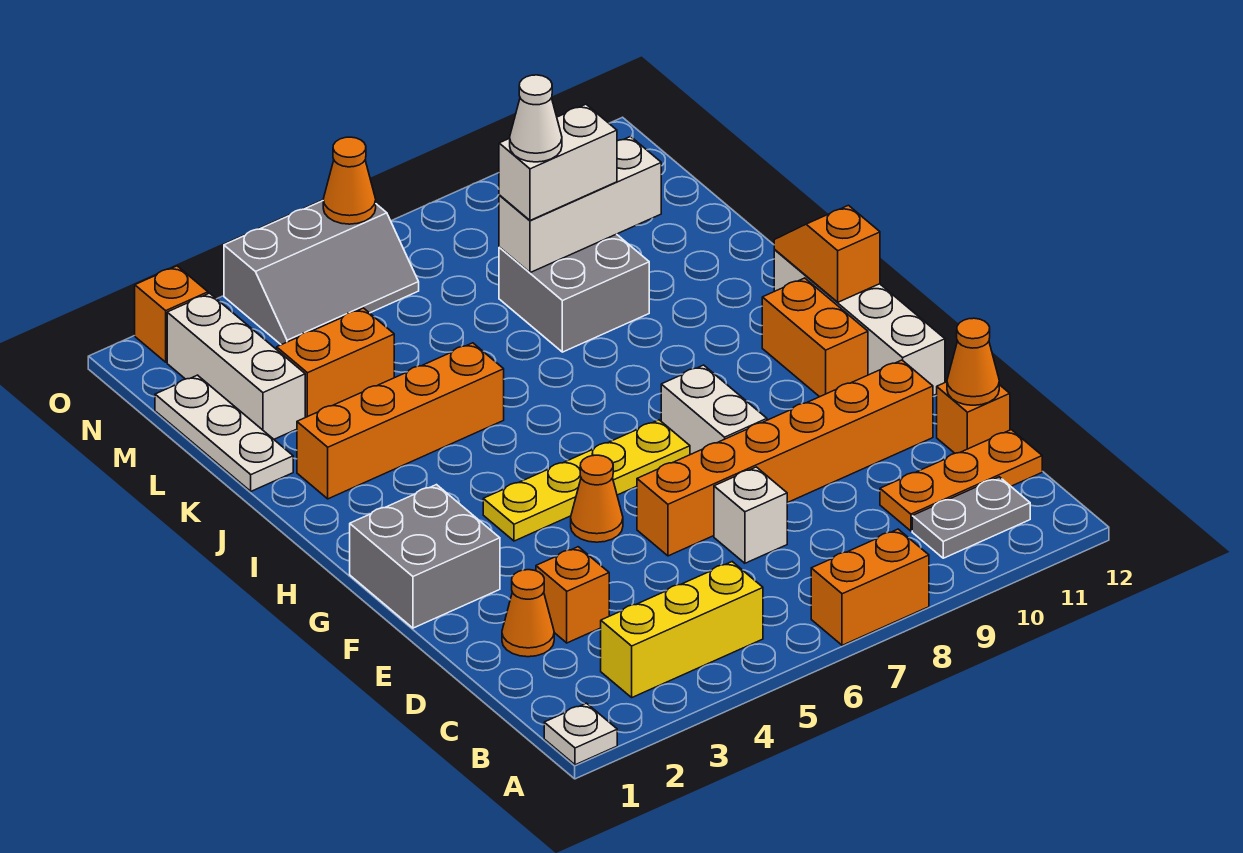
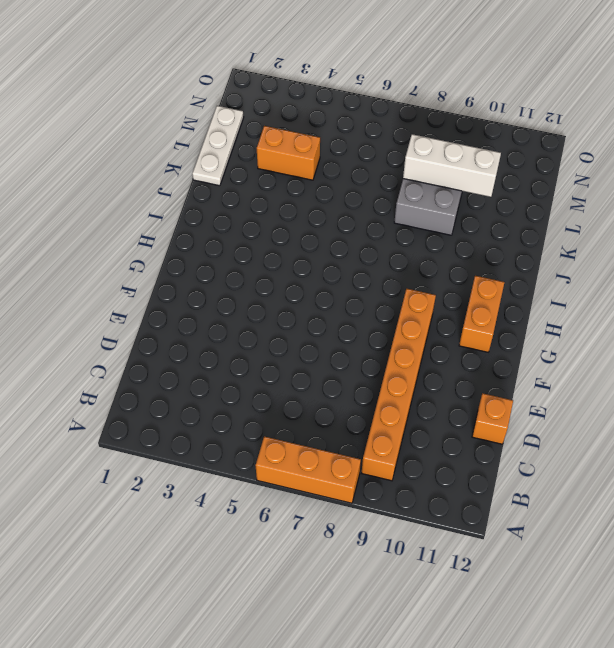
orange 1x3 brick [256,436,361,503] -> orange 1x2 brick [811,529,929,645]
orange 1x6 brick [362,289,436,481] -> orange 1x6 brick turned to [637,360,933,556]
none -> white 1x1 plate [544,703,617,765]
none -> yellow 1x3 brick [601,562,763,697]
none -> grey 1x2 plate [912,477,1030,558]

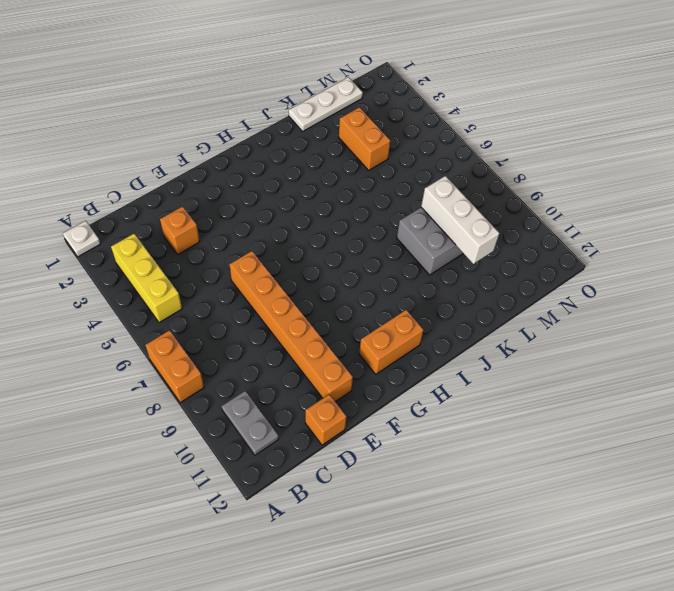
none -> orange 1x3 plate [880,430,1042,531]
none -> orange 1x1 cone [502,570,554,657]
none -> white 1x1 brick [714,467,787,563]

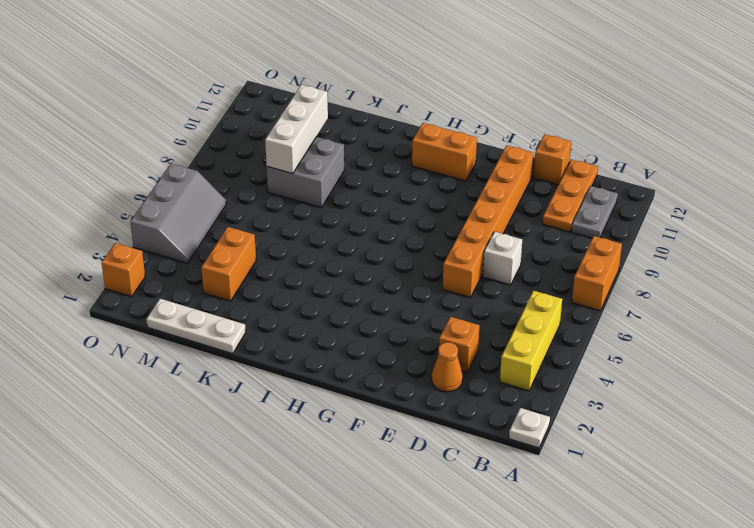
none -> grey 2x2 brick [350,485,500,628]
none -> orange 1x1 cone [571,455,623,542]
none -> white 1x2 brick [661,365,767,455]

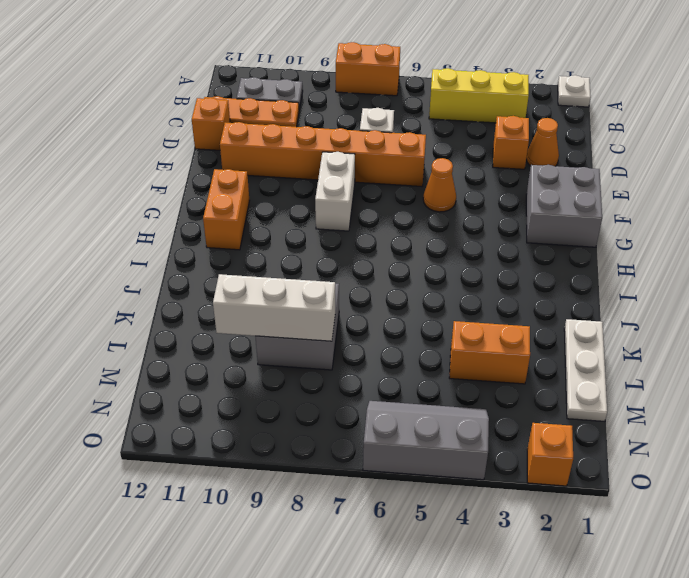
none -> white 1x4 brick [774,250,945,396]
none -> yellow 1x4 plate [483,420,690,541]
none -> orange 1x4 brick [297,343,504,499]

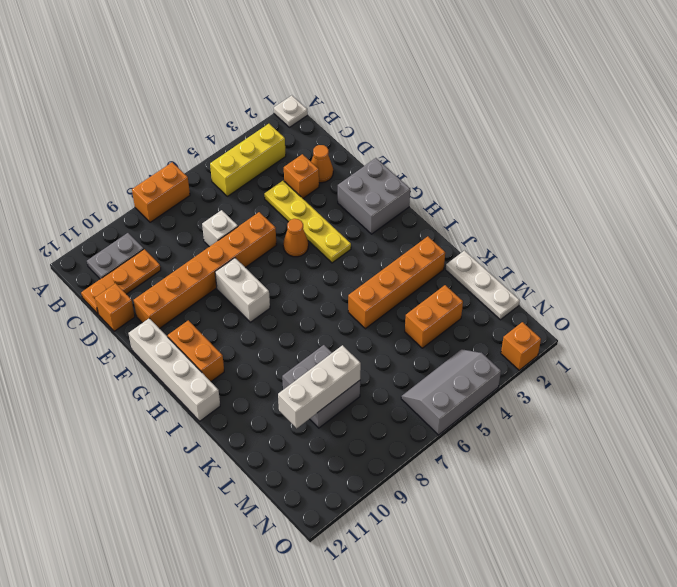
yellow 1x4 plate [264,181,351,263] -> yellow 1x4 plate turned to [483,420,690,541]
none -> white 1x3 brick [167,293,305,439]
none -> orange 1x1 cone [947,318,999,405]
none -> orange 1x2 slope [774,205,880,302]

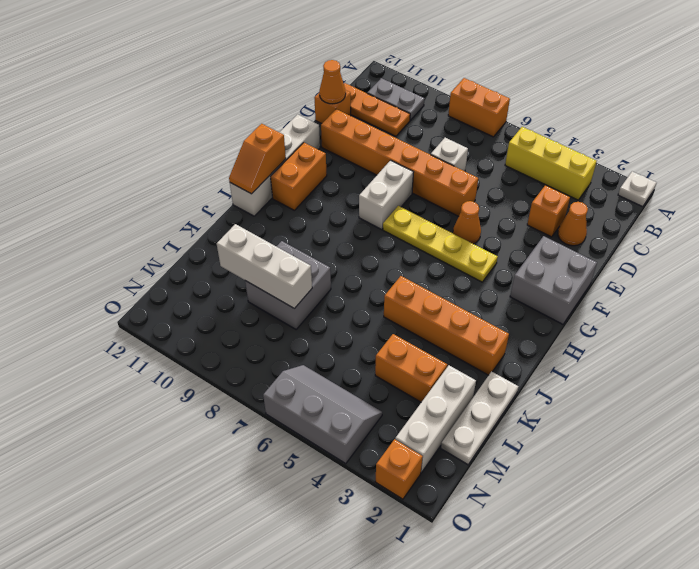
none -> orange 1x1 cone [323,137,376,224]
none -> white 1x2 brick [499,104,617,220]
none -> white 1x1 cone [510,75,562,162]

